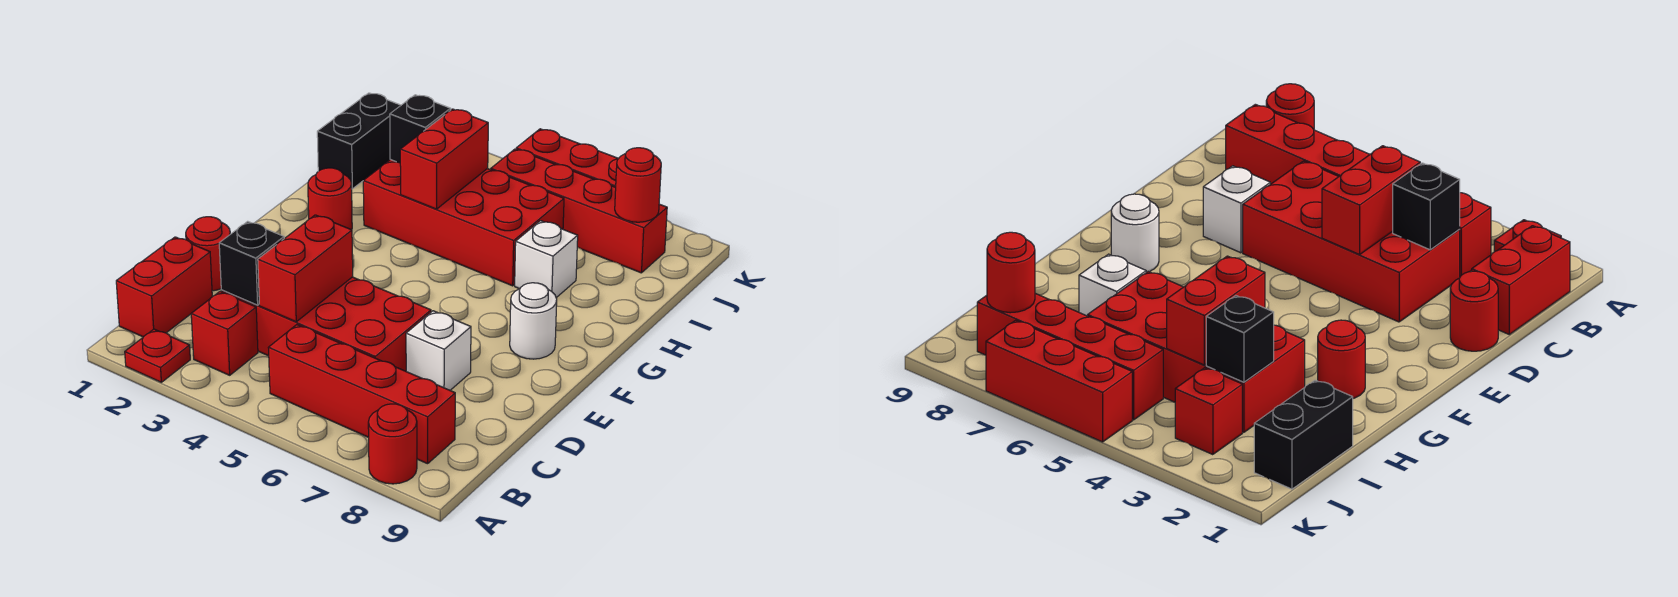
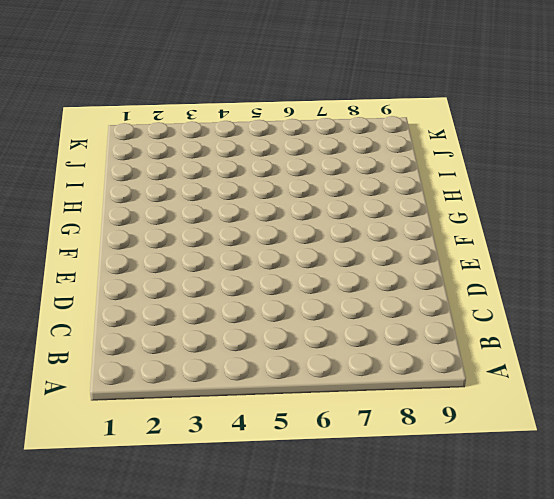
none -> red 1x1 plate [125,329,190,382]
none -> red 1x1 round brick [368,404,417,484]
none -> red 1x2 brick [116,237,212,337]

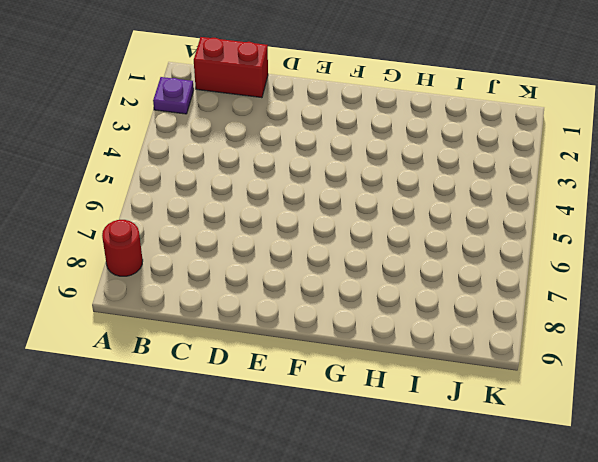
purple 1x1 plate [153,77,194,114] -> red 1x1 plate [125,329,190,382]
none -> red 1x1 brick [191,292,258,375]
none -> red 1x4 brick [268,325,455,464]
none -> red 2x4 brick [221,277,431,371]

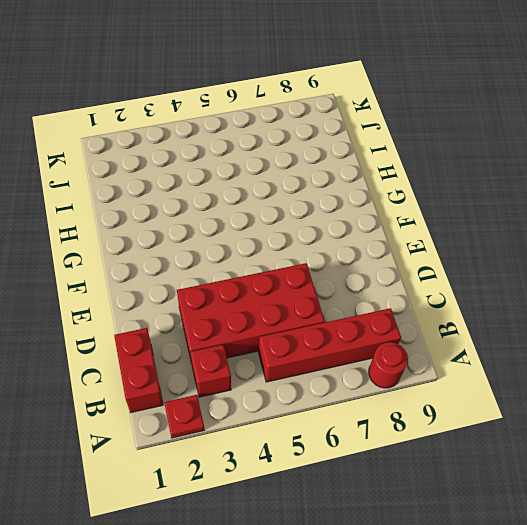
none -> red 1x1 round brick [186,217,230,291]
none -> white 1x1 brick [406,311,471,390]
none -> white 1x1 round brick [510,283,557,359]

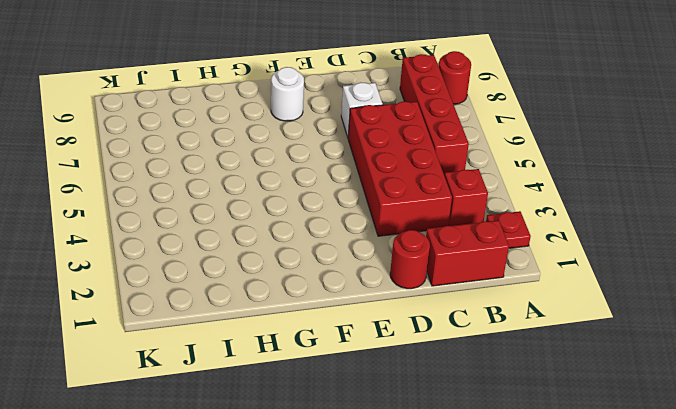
none -> red 1x1 round brick [308,168,352,230]
none -> red 2x4 brick [363,159,564,286]
none -> white 1x1 brick [515,221,578,298]

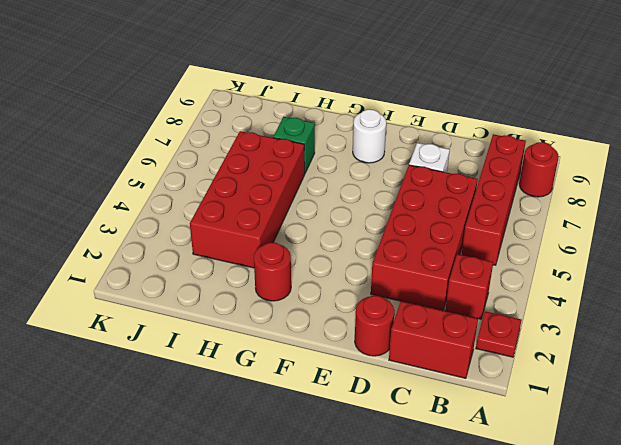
green 1x1 brick [273,117,315,173] -> white 1x1 brick [515,221,578,298]
none -> black 1x2 brick [317,93,401,189]
none -> red 1x1 brick [1175,368,1242,455]
none -> red 1x4 brick [491,149,667,273]

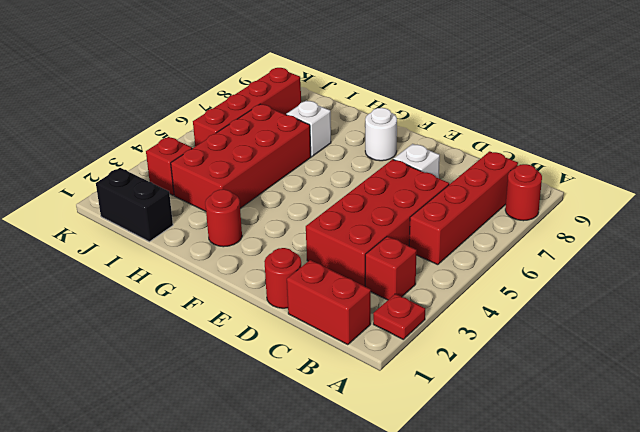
none -> red 1x3 brick [516,129,619,187]
none -> black 1x1 brick [219,221,284,305]
none -> red 1x2 brick [258,215,353,322]

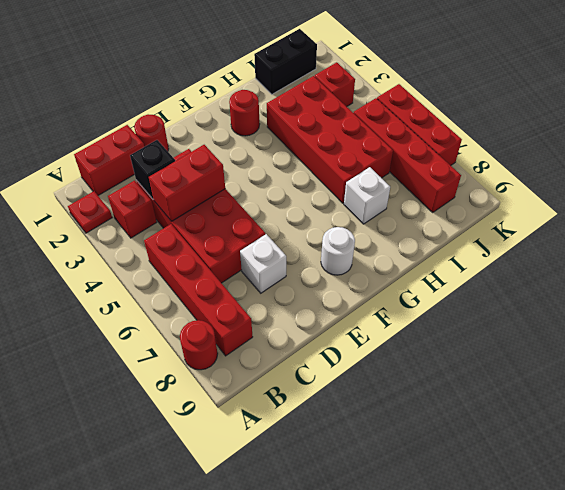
none -> red 1x2 brick [400,109,488,209]
none -> black 1x1 brick [390,95,451,163]
none -> red 1x1 round brick [615,148,661,222]

